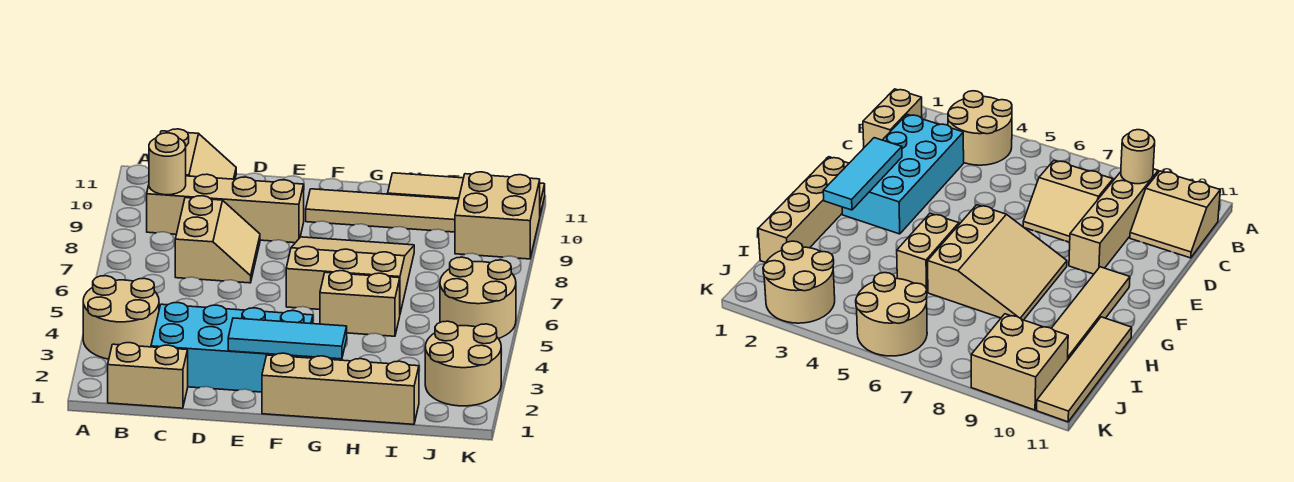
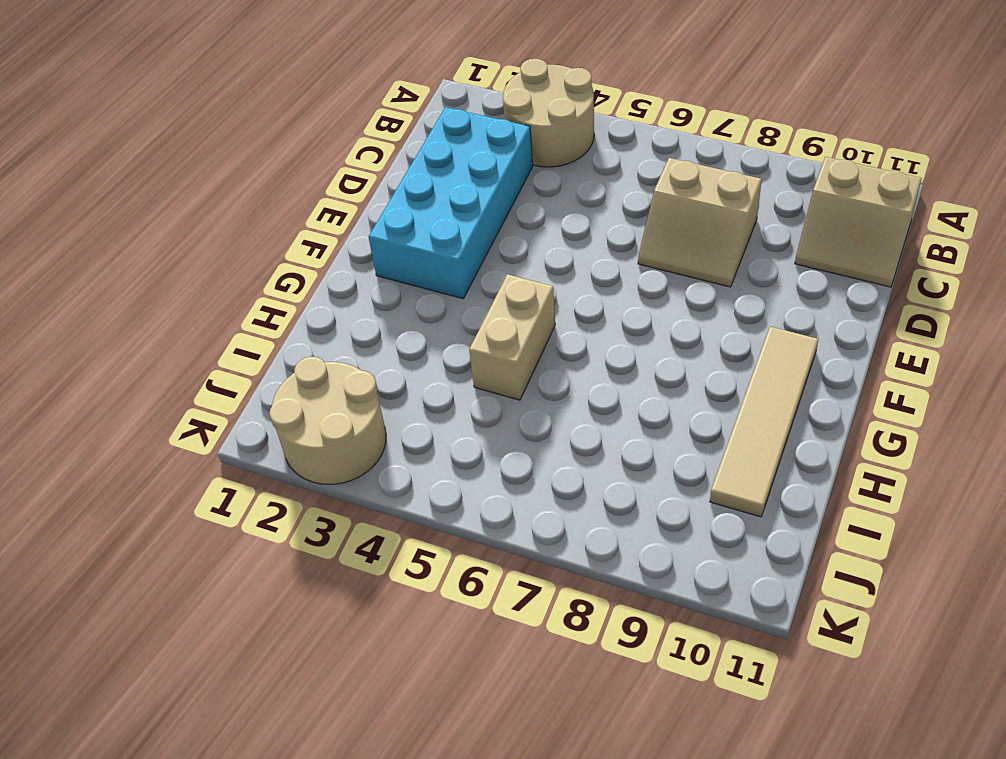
none -> tan 1x2 brick [108,343,188,408]
none -> tan 1x4 brick [147,174,304,243]
none -> tan 1x4 brick [262,353,419,424]

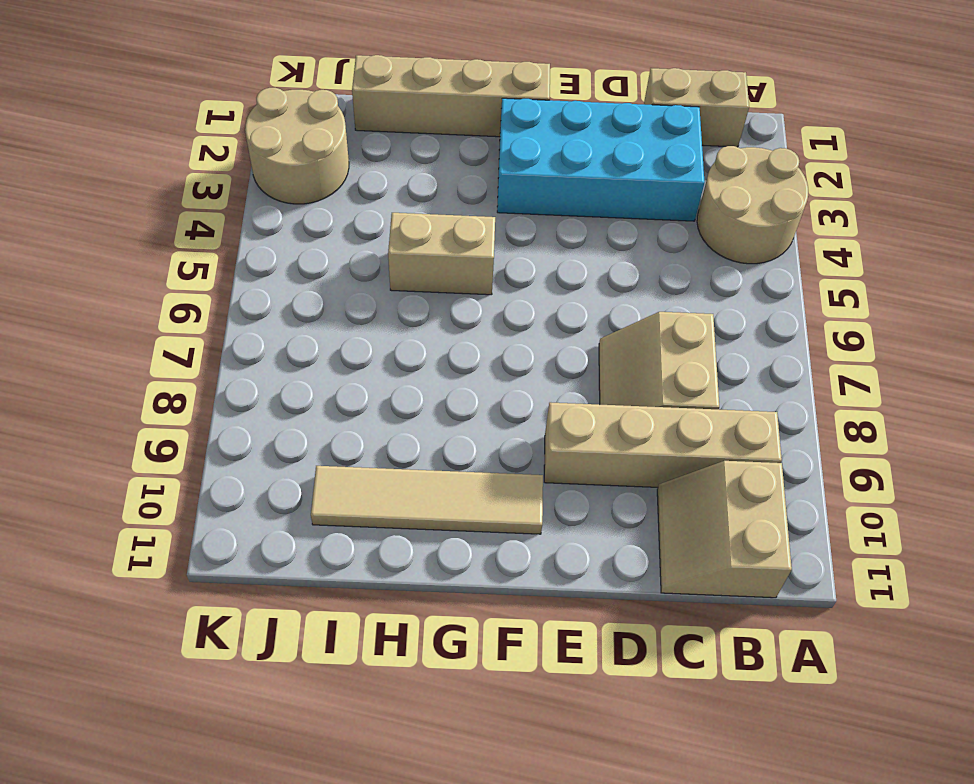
none -> tan 3x3 slope [286,237,414,313]
none -> tan 1x4 tile [388,173,545,214]
none -> tan 2x2 round brick [440,257,516,339]

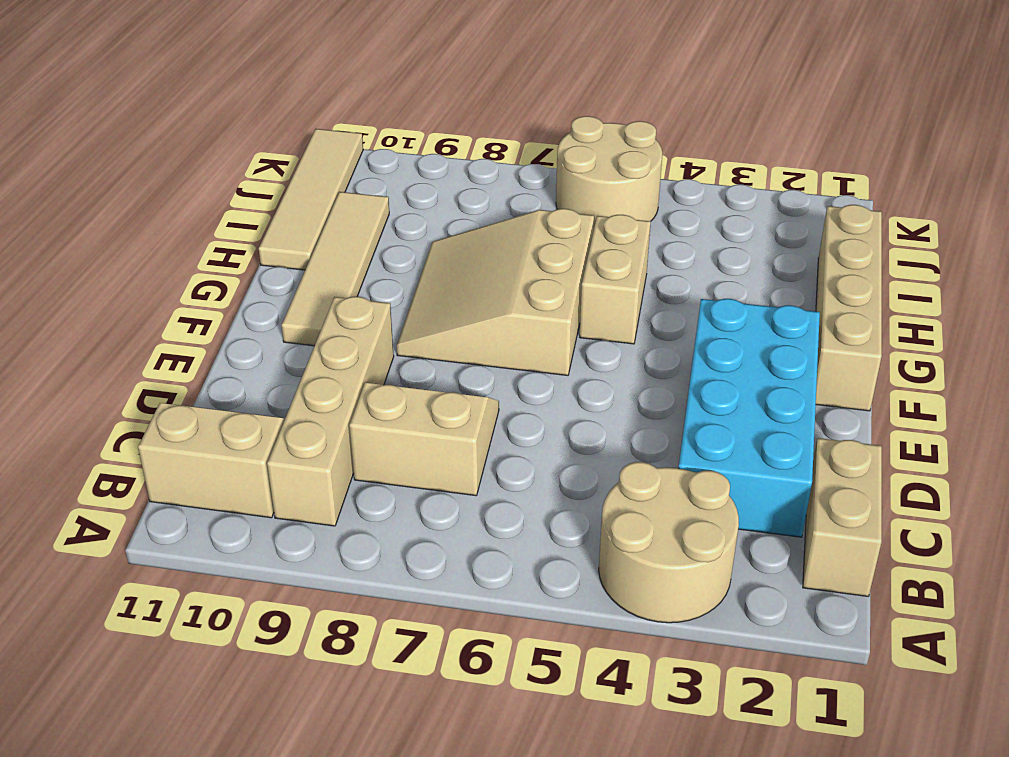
none -> tan 2x2 round brick [425,321,501,406]
none -> tan 2x2 brick [455,172,540,259]
none -> tan 1x1 round brick [149,133,186,195]

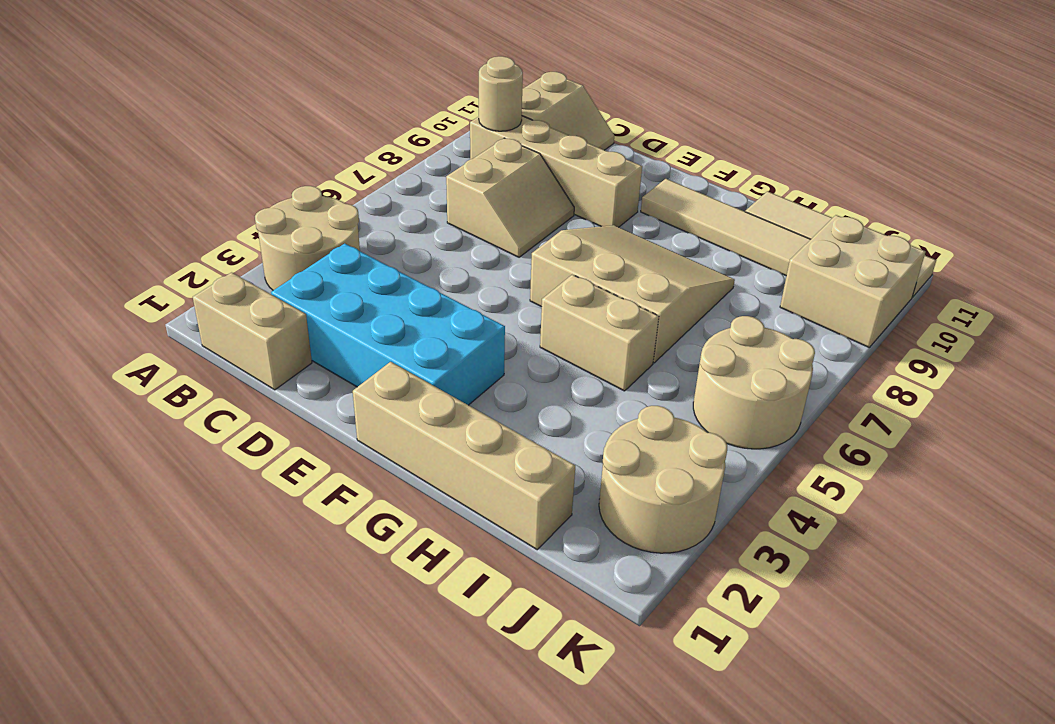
none -> cyan 1x3 tile [228,318,347,359]

